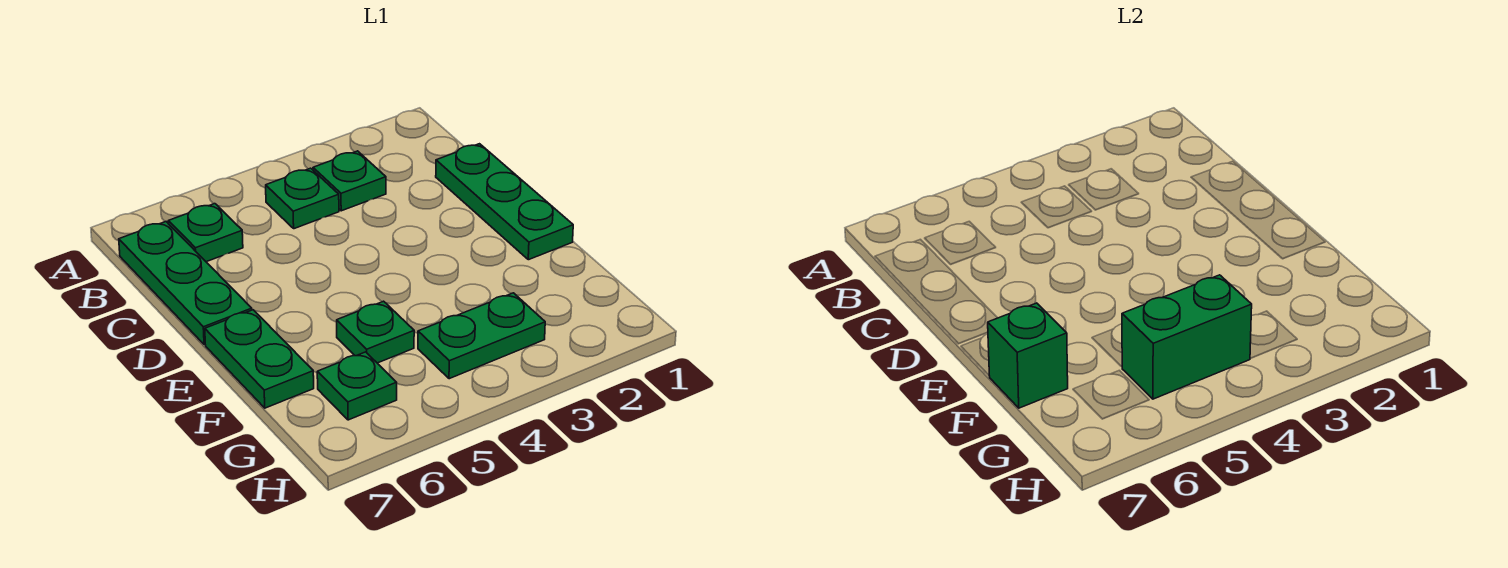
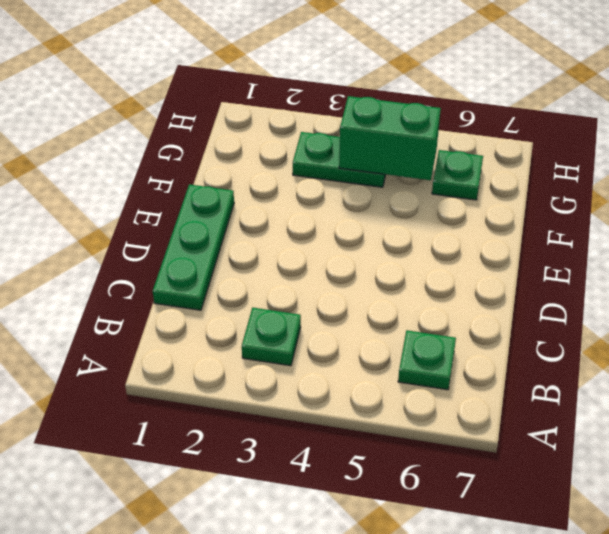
none -> green 1x1 plate [266,168,339,229]
none -> green 1x3 plate [119,222,252,345]

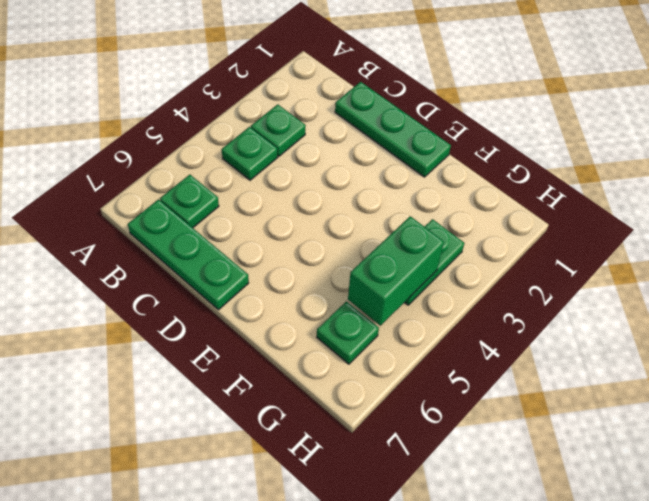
none -> green 1x2 plate [205,310,314,408]
none -> green 1x1 plate [337,301,414,363]

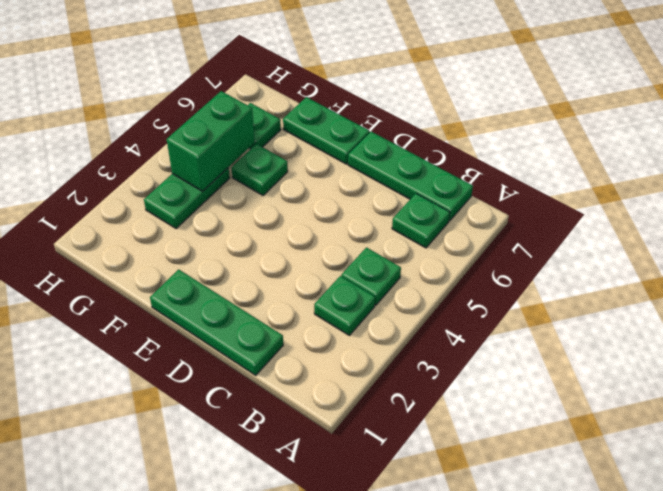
none -> green 1x1 brick [988,303,1068,408]

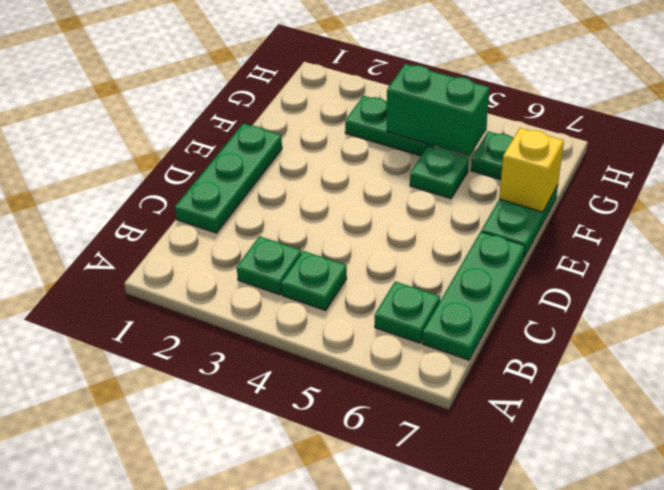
yellow 1x1 brick [499,128,564,212] -> green 1x1 brick [988,303,1068,408]

